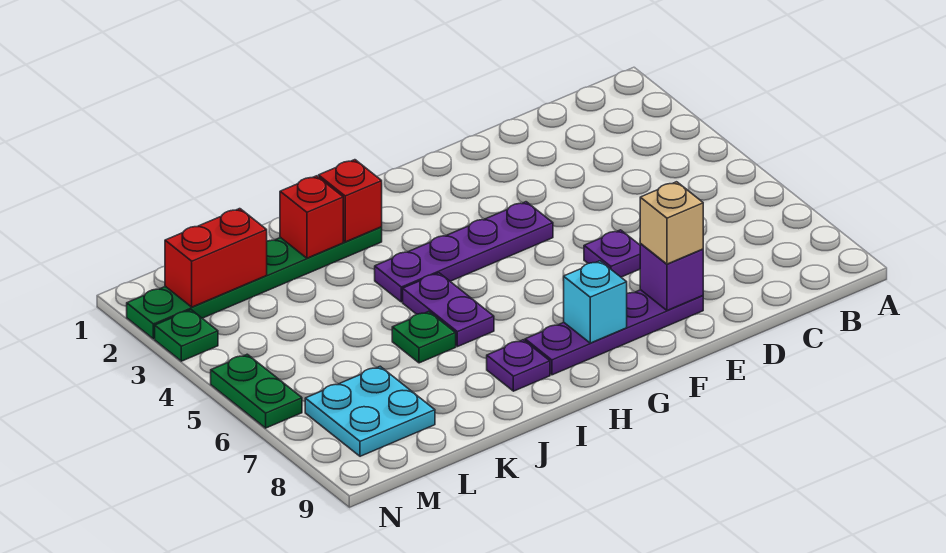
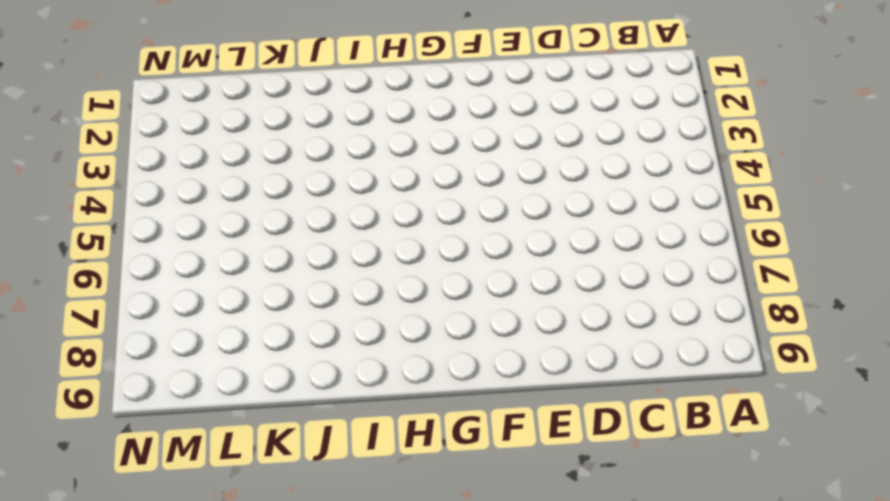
none -> purple 1x1 plate [584,230,640,277]
none -> purple 1x4 plate [525,290,703,375]
none -> purple 1x4 plate [375,202,553,302]

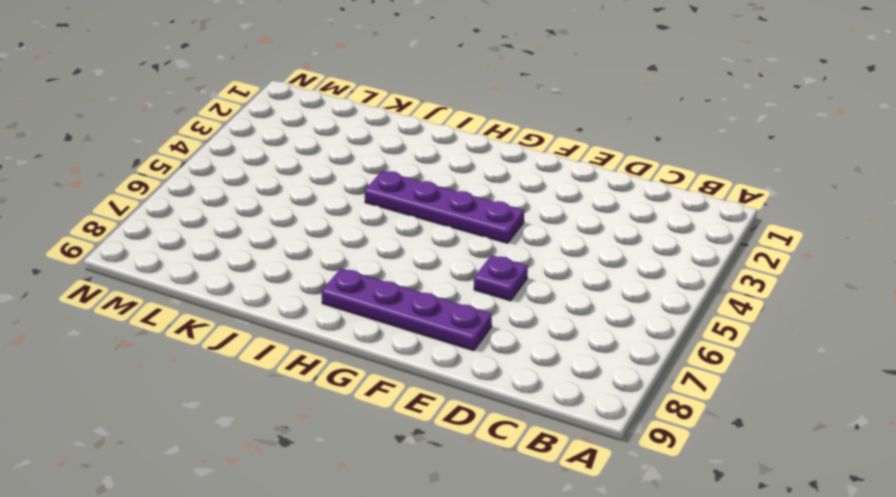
none -> green 1x6 plate [127,227,382,339]
none -> purple 1x2 plate [403,273,494,347]
none -> purple 1x1 plate [487,340,550,391]

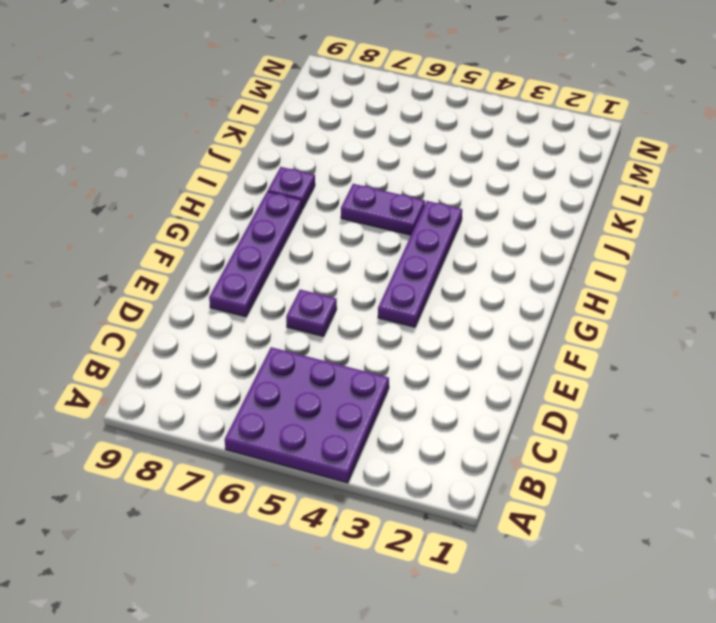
purple 3x3 plate [225,347,389,483] -> none
none -> green 1x6 plate [127,227,382,339]
none -> green 1x1 plate [392,311,456,363]
none -> cyan 2x2 plate [305,366,435,456]

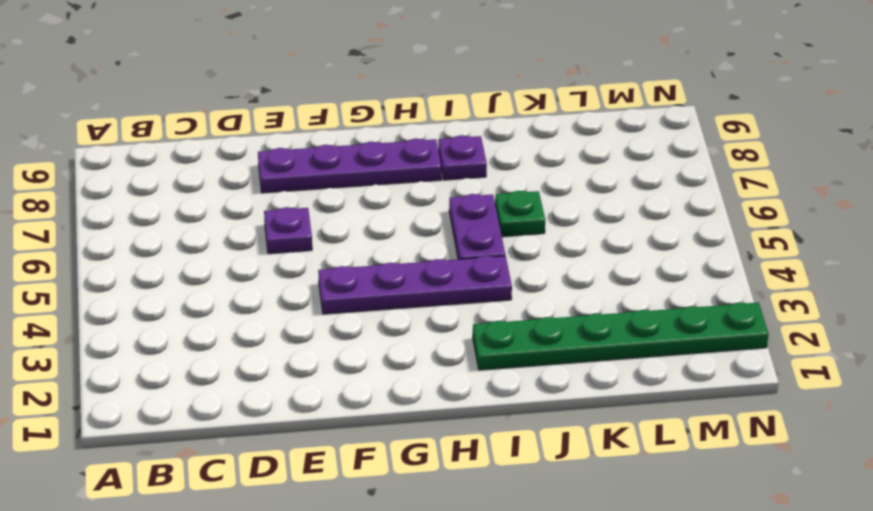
none -> cyan 2x2 plate [305,366,435,456]
none -> green 1x1 plate [155,310,218,361]
none -> green 1x2 plate [211,354,302,428]

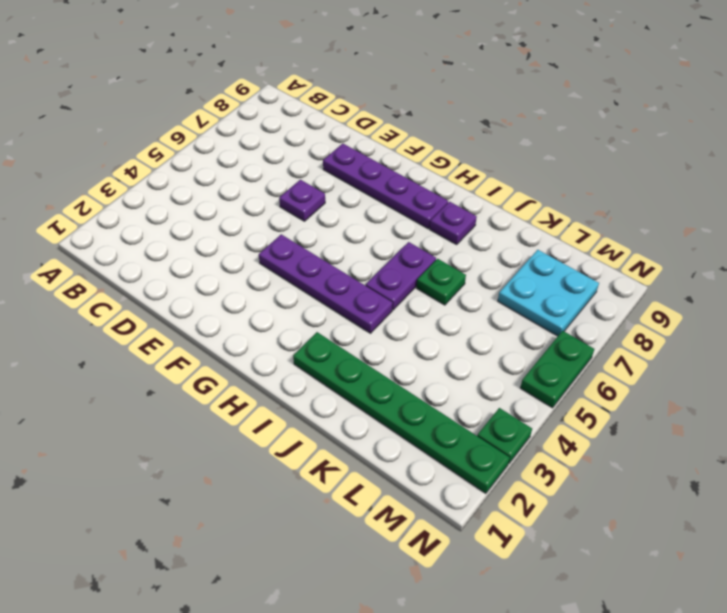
none -> purple 1x1 brick [640,244,703,310]
none -> cyan 1x1 brick [564,261,627,343]
none -> red 1x1 brick [319,160,382,242]

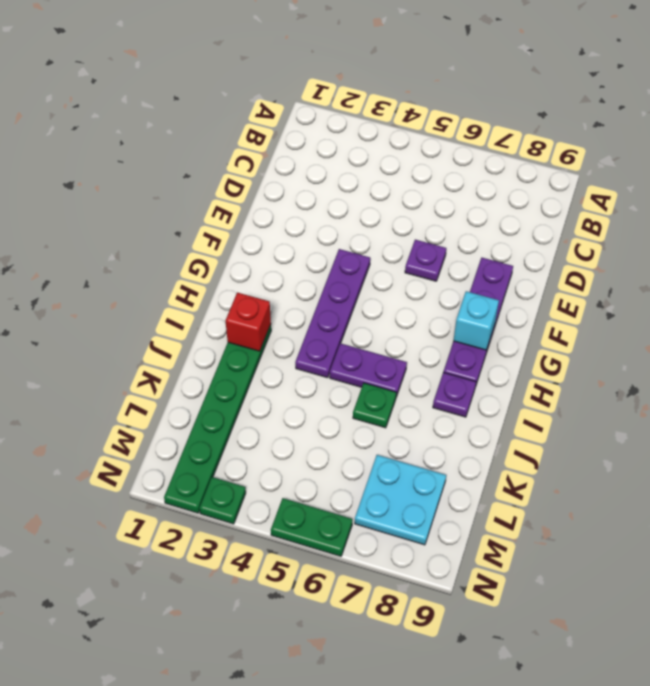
none -> purple 1x1 brick [640,244,703,310]
none -> red 1x1 brick [280,176,343,258]
none -> red 1x2 brick [165,209,267,307]

